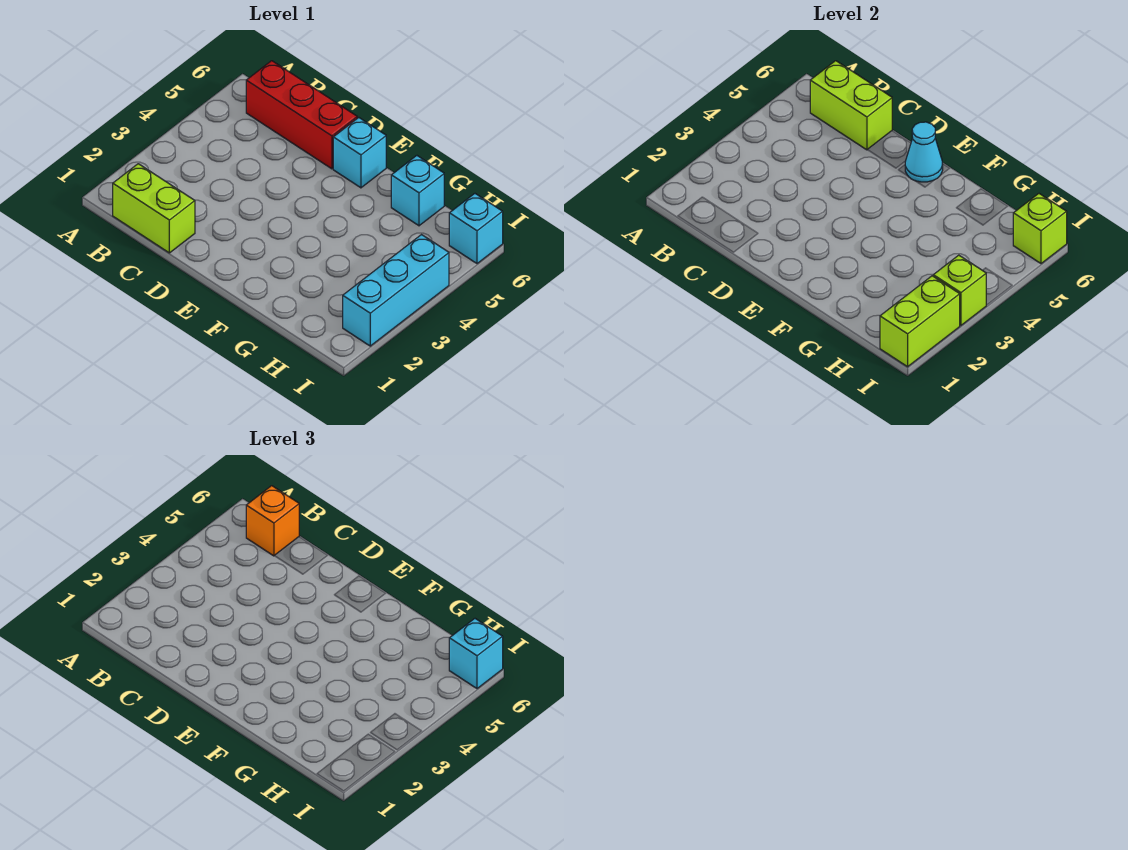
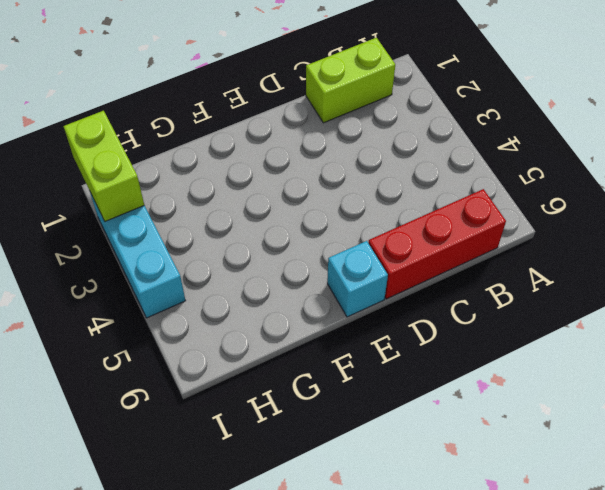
none -> cyan 1x1 brick [391,156,444,226]
none -> cyan 1x1 brick [449,194,503,264]
none -> lime 1x2 brick [810,61,892,150]

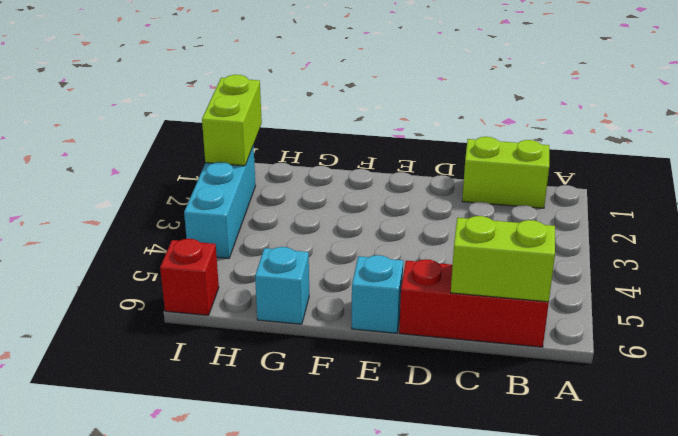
red 1x1 brick [160,239,219,315] -> cyan 1x1 brick [449,194,503,264]
none -> cyan 1x1 cone [905,122,943,182]
none -> lime 1x1 brick [933,255,986,325]
none -> lime 1x1 brick [1013,194,1067,264]

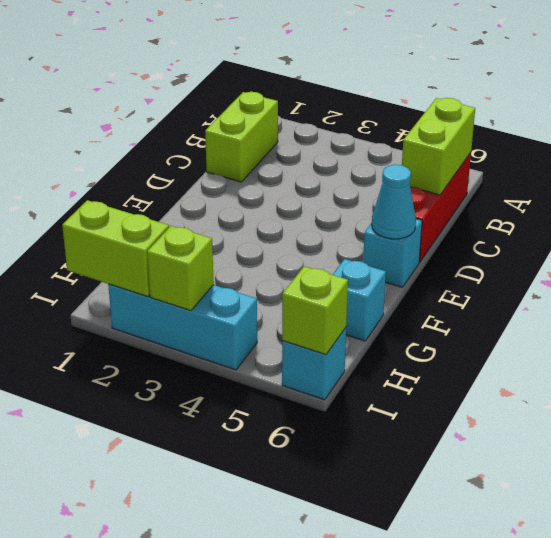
none -> orange 1x1 brick [246,486,299,556]
none -> cyan 1x1 brick [449,619,503,689]

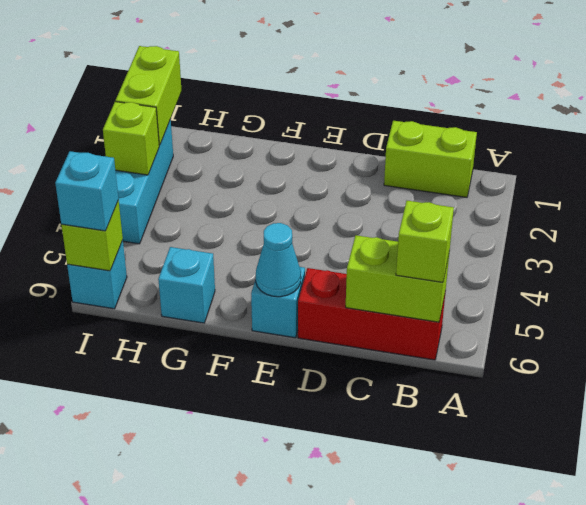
lime 1x1 brick [396,201,454,282] -> orange 1x1 brick [246,486,299,556]

